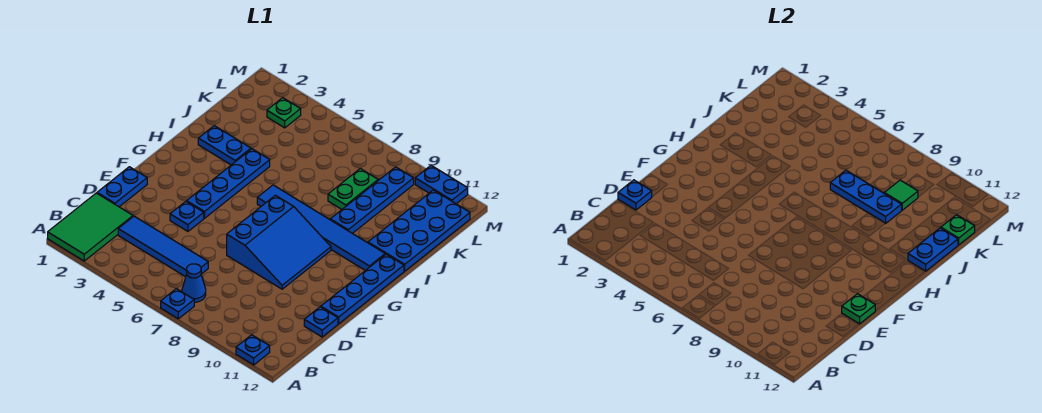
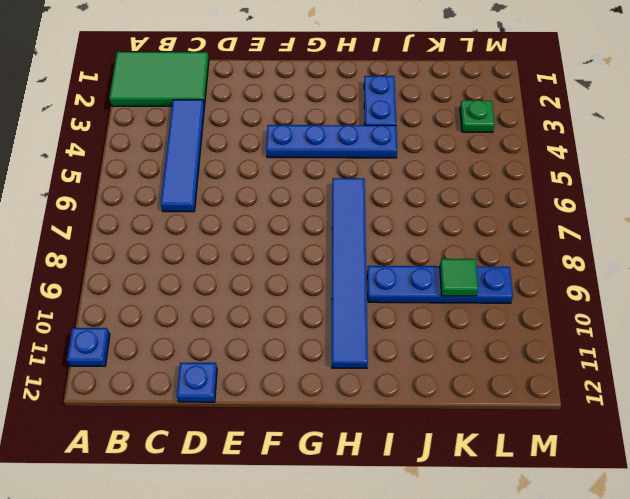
none -> blue 1x1 plate [161,289,194,319]
none -> blue 1x1 cone [182,264,206,302]
none -> blue 1x2 plate [97,167,147,207]

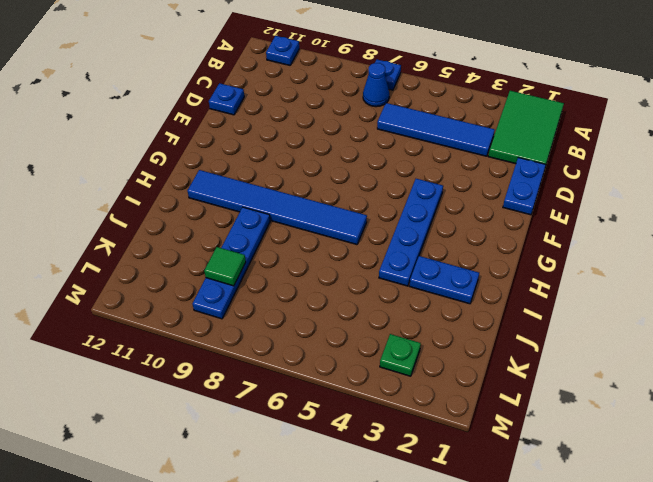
none -> blue 1x1 plate [170,202,204,231]
none -> blue 3x3 slope [227,195,331,289]
none -> blue 1x4 plate [321,254,404,324]

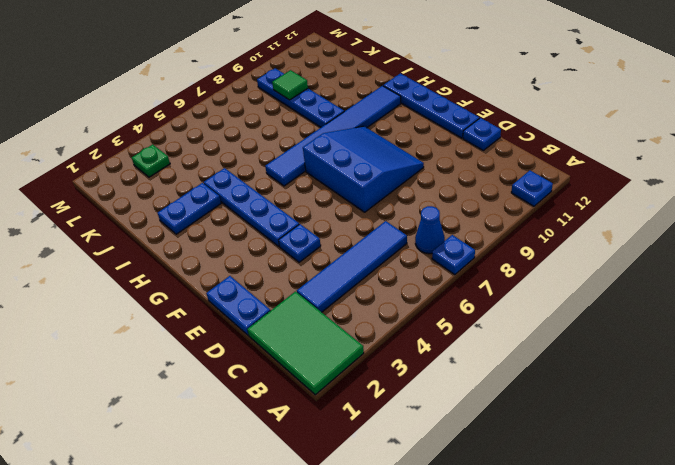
none -> blue 2x4 plate [368,190,470,271]
none -> green 1x2 plate [328,169,378,209]
none -> blue 1x2 plate [415,166,468,204]

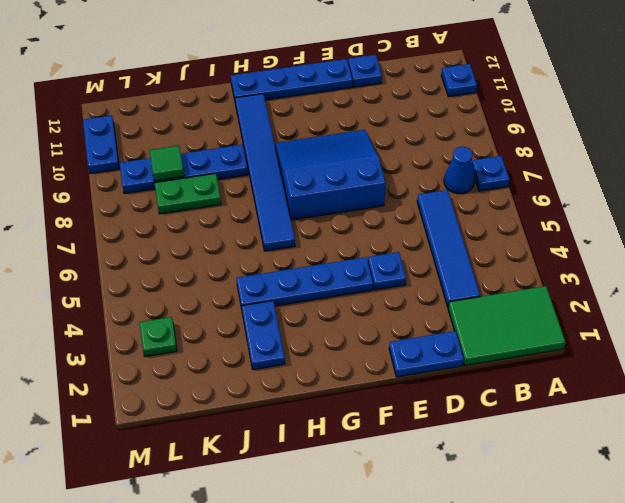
none -> blue 2x4 plate [368,190,470,271]
none -> blue 1x1 plate [618,180,652,210]
none -> green 1x1 plate [842,294,875,324]

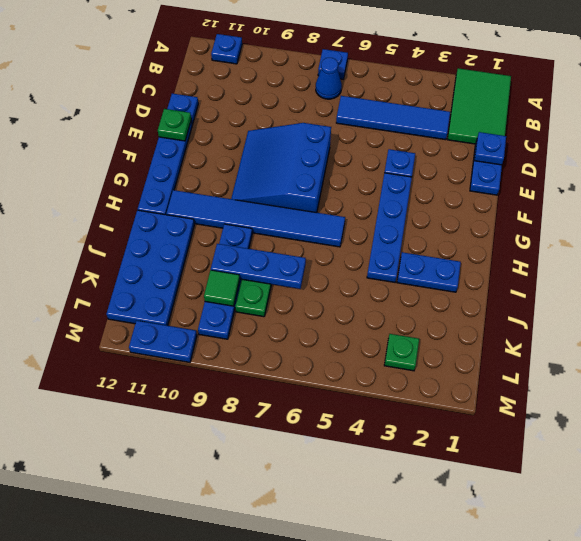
none -> blue 1x2 plate [908,228,958,271]
none -> green 1x1 plate [941,215,975,245]

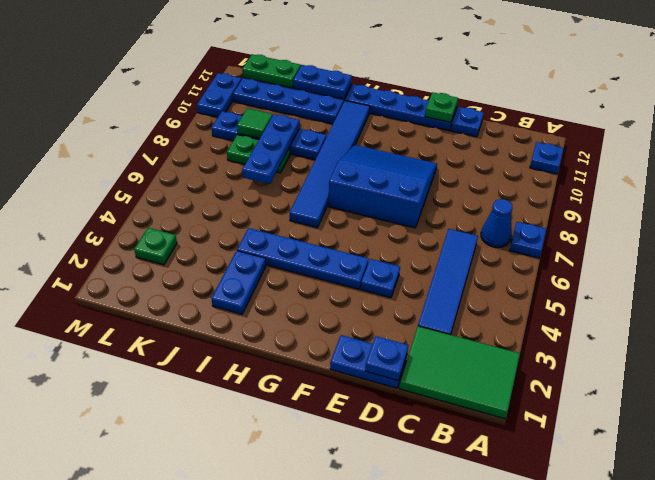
green 1x2 plate [242,54,301,88] -> green 1x1 plate [941,215,975,245]

